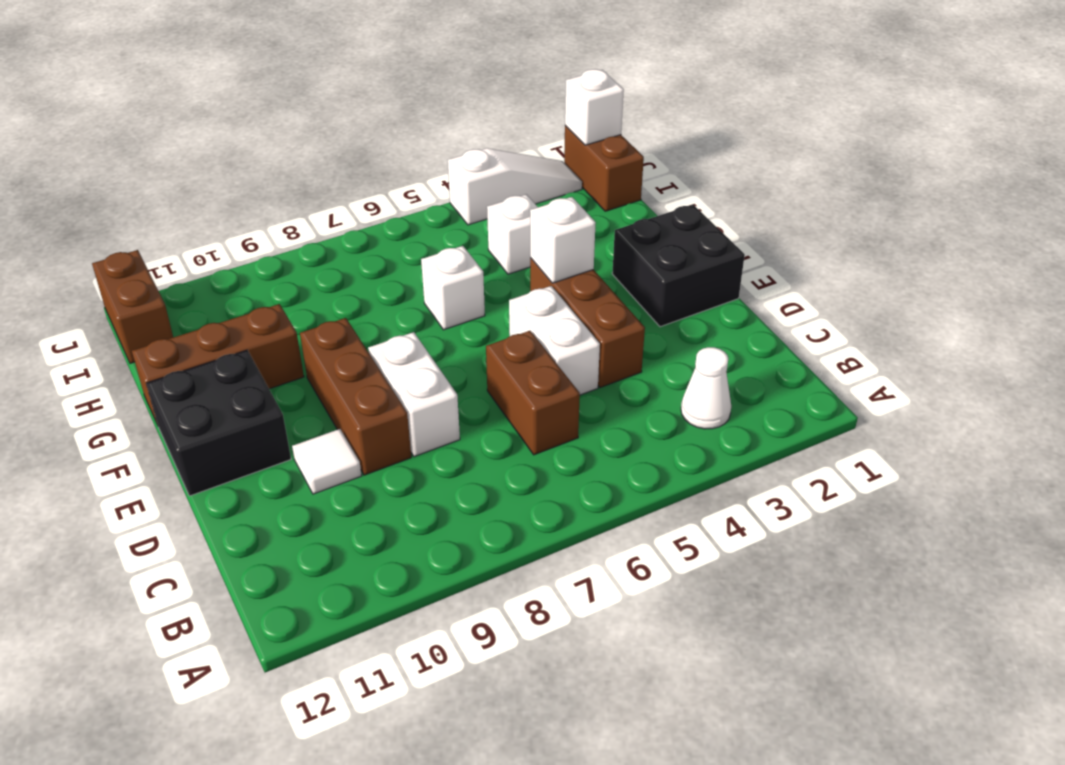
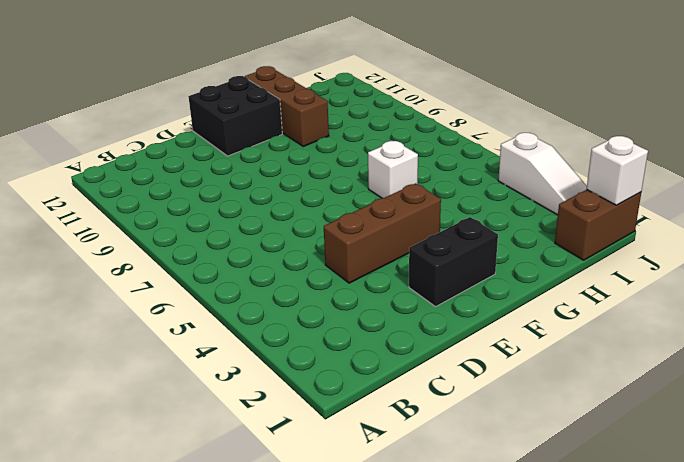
black 1x2 brick [409,217,498,307] -> black 2x2 brick [612,205,745,327]
none -> white 1x1 cone [681,347,731,429]
none -> brown 1x2 brick [486,331,580,455]
none -> white 1x2 brick [509,286,600,395]

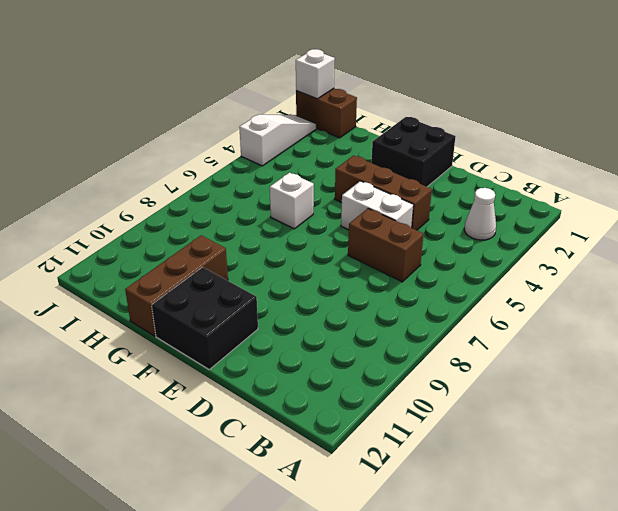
none -> white 1x2 brick [368,332,460,457]
none -> brown 1x3 brick [300,318,411,475]
none -> white 1x1 tile [292,429,362,494]

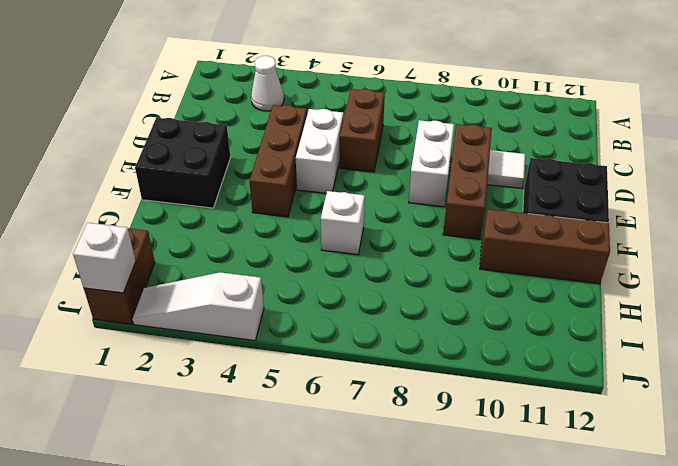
none -> white 1x1 brick [487,194,538,274]
none -> brown 1x2 brick [92,250,173,363]
none -> white 1x1 brick [530,197,596,283]

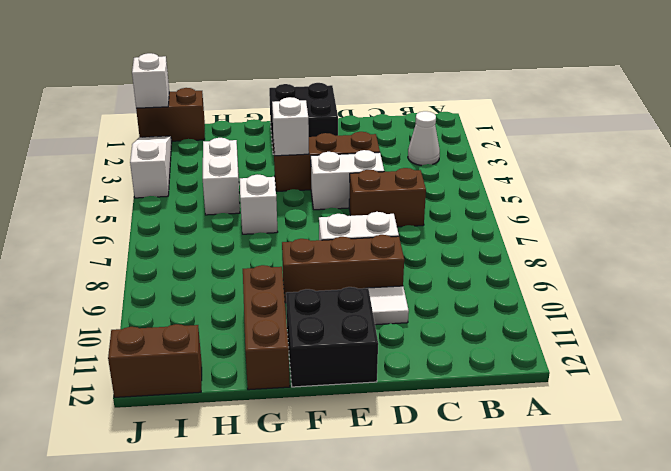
white 1x2 brick [203,138,240,215] -> white 1x1 brick [487,194,538,274]

